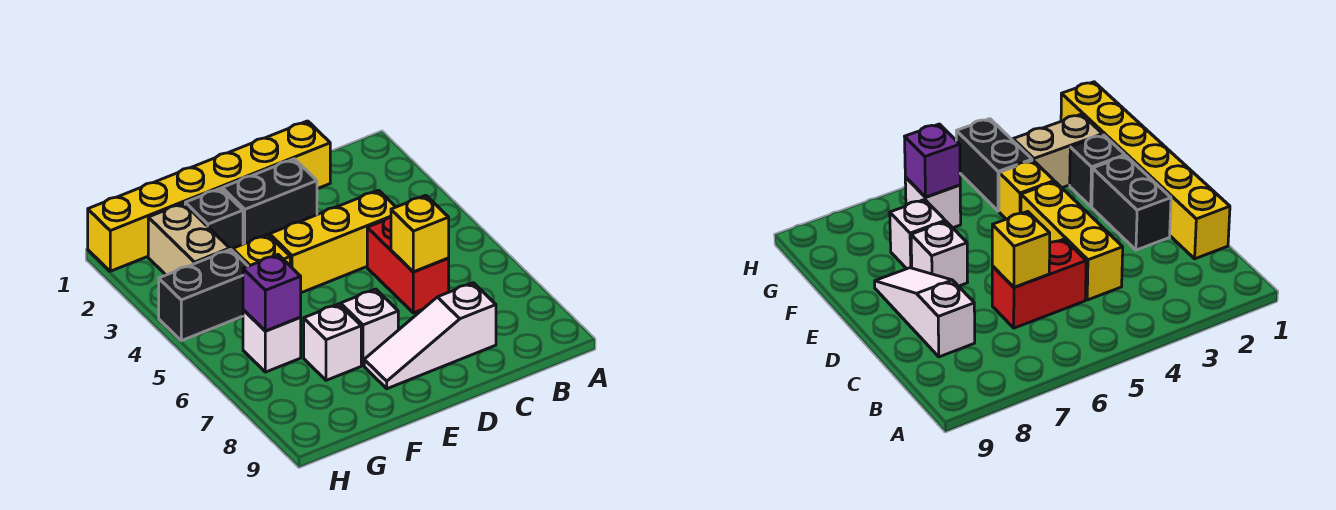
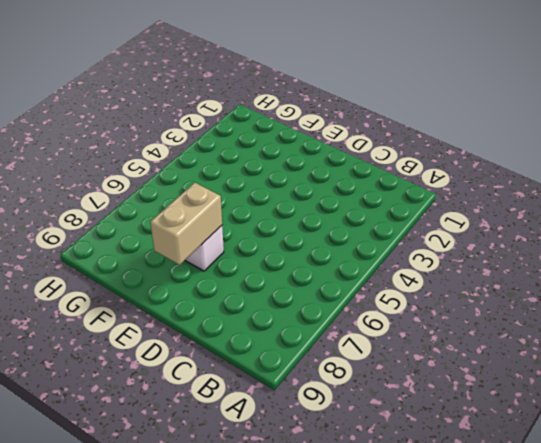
tan 1x2 brick [150,183,222,265] -> tan 1x2 brick moved to [148,203,230,275]
none -> yellow 1x6 brick [88,121,330,271]
none -> yellow 1x3 brick [270,190,396,293]
none -> red 1x2 brick [367,217,449,313]

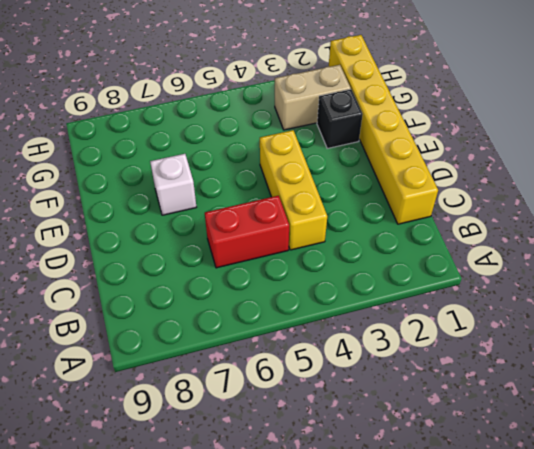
none -> white 1x3 slope [364,283,496,389]
none -> black 1x2 brick [222,159,317,244]
none -> yellow 1x1 brick [233,235,290,266]

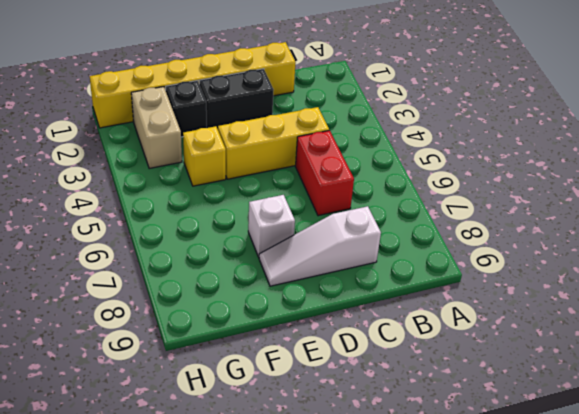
none -> white 1x1 brick [304,304,361,380]
none -> black 1x2 brick [159,249,248,341]
none -> white 1x1 brick [243,310,301,372]

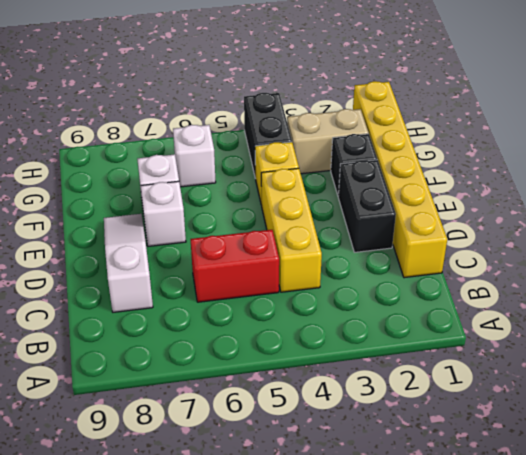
none -> yellow 1x1 brick [391,195,449,272]
none -> purple 1x1 brick [243,255,301,331]

